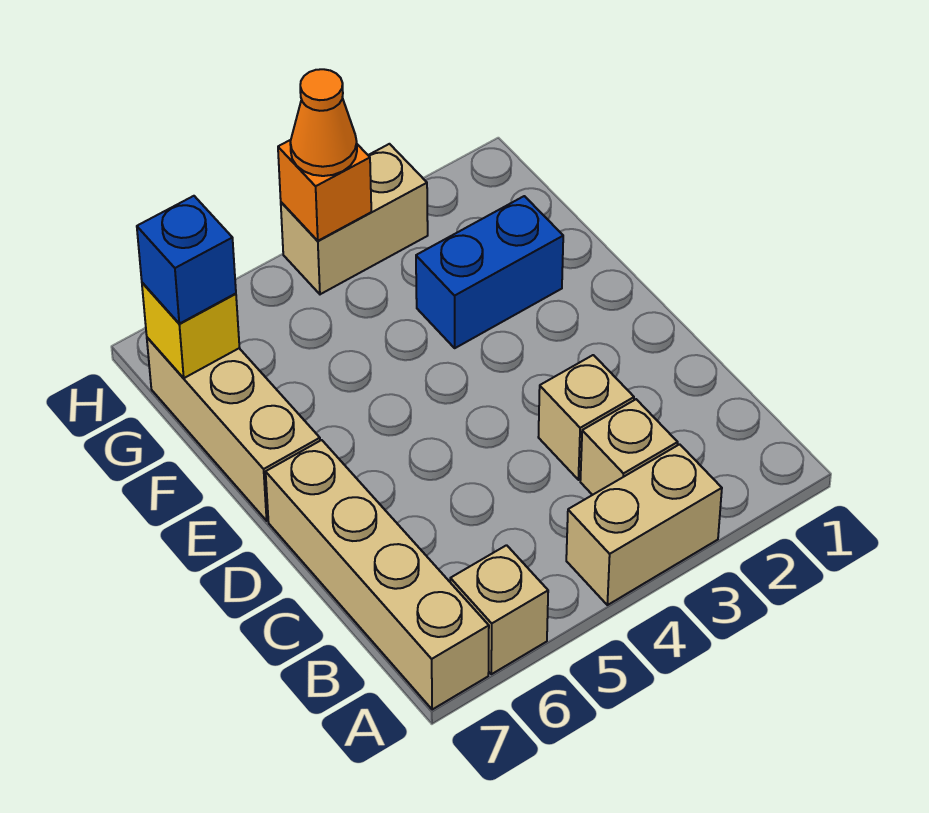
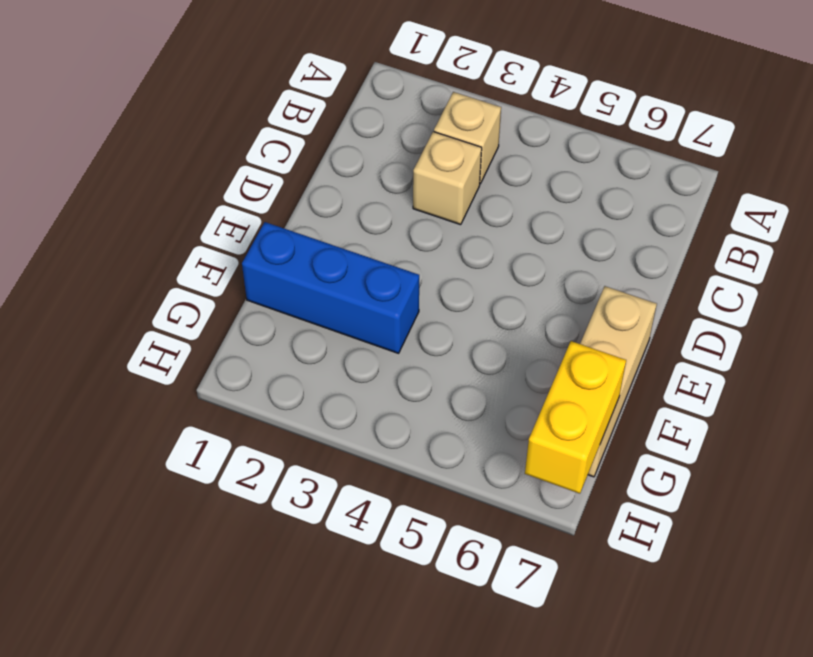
blue 1x3 brick [242,222,419,353] -> blue 1x2 brick [416,196,563,348]
yellow 1x2 brick [525,341,626,494] -> yellow 1x1 brick [142,283,240,378]
none -> tan 1x2 brick [566,444,722,605]
none -> tan 1x1 brick [450,545,548,674]
none -> tan 1x4 brick [266,440,489,710]

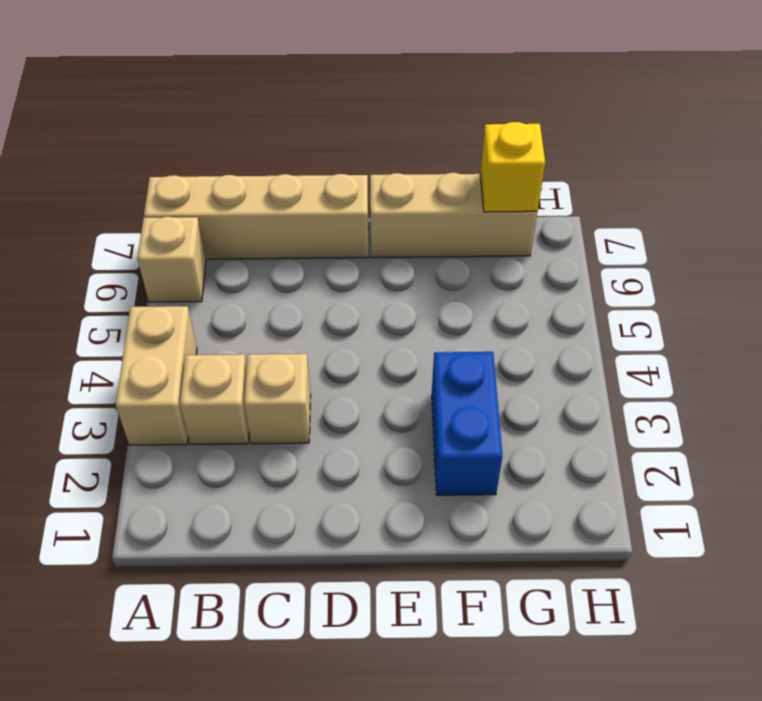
none -> tan 1x2 brick [281,144,428,294]
none -> orange 1x1 brick [278,140,371,241]
none -> blue 1x1 brick [137,196,236,324]

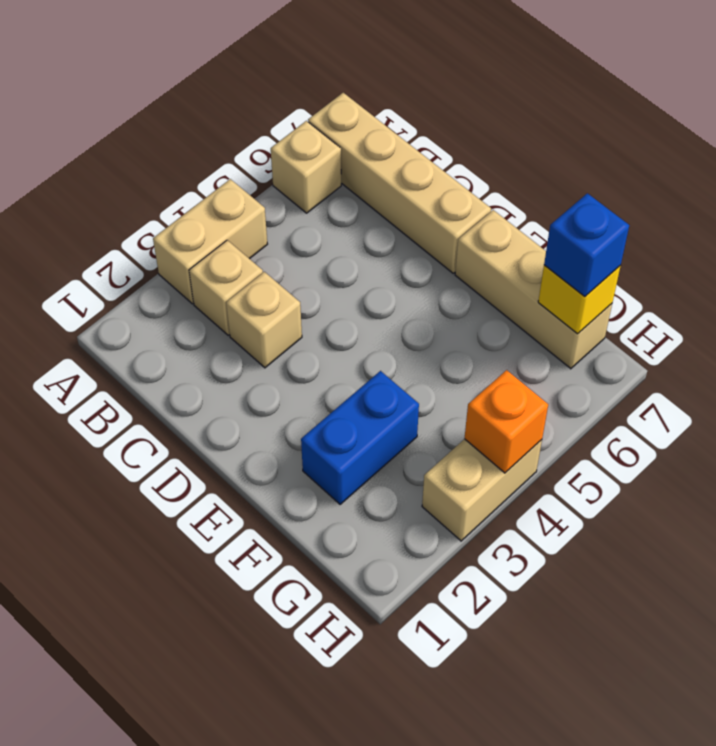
none -> orange 1x1 cone [290,69,357,176]

